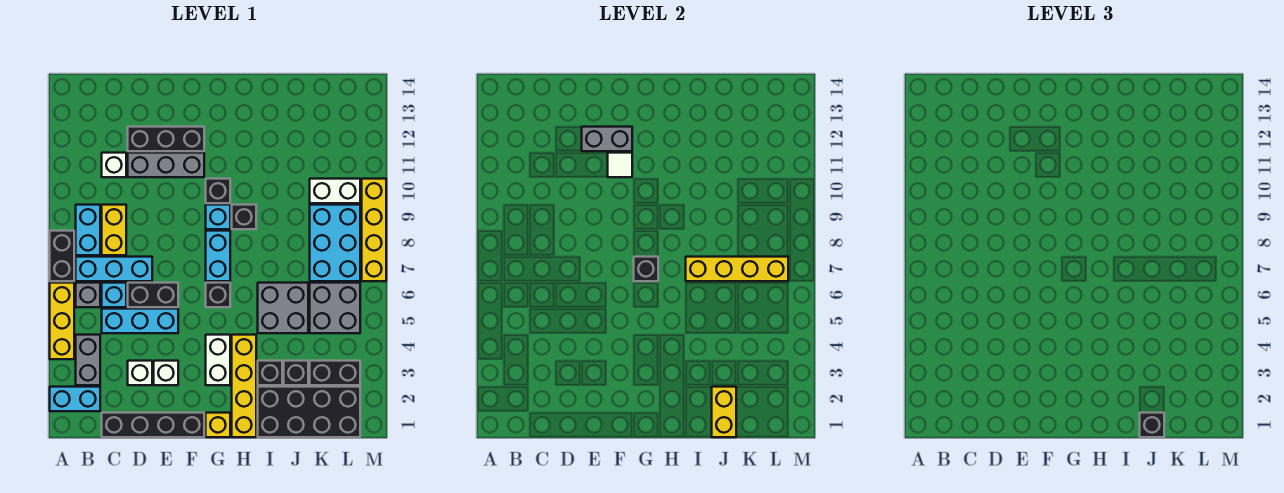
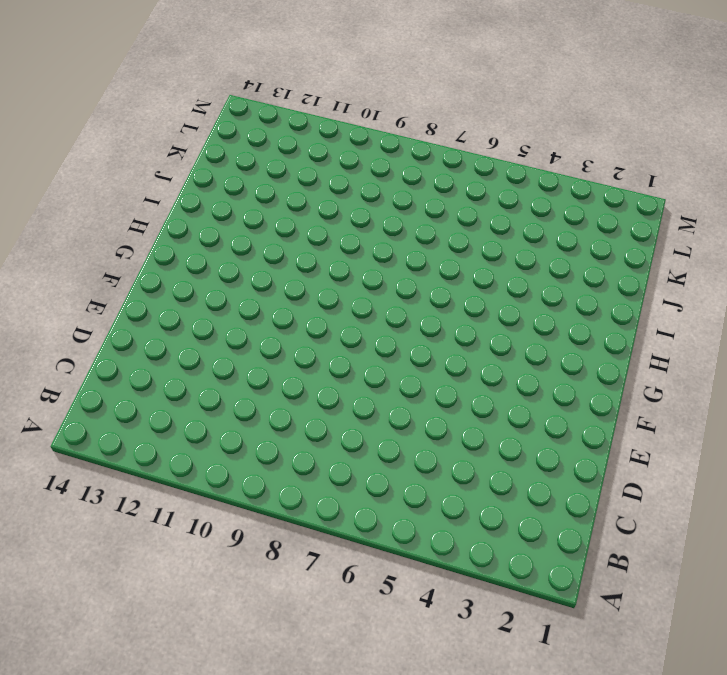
none -> cyan 1x2 brick [50,387,100,411]
none -> yellow 1x3 brick [50,283,74,359]
none -> black 1x2 brick [50,231,74,281]
none -> grey 1x2 brick [76,335,100,385]

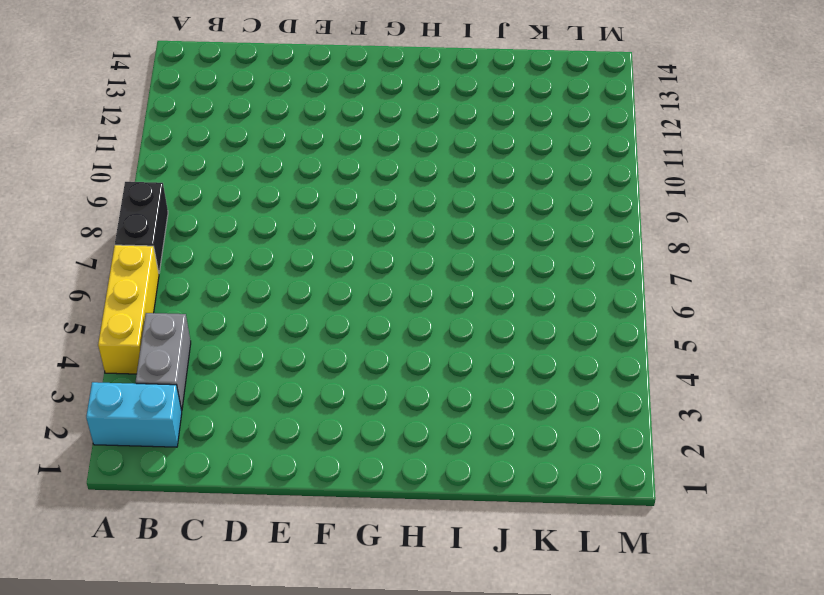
none -> grey 1x1 brick [76,283,100,307]
none -> cyan 1x3 brick [76,257,152,281]
none -> cyan 1x2 brick [76,205,100,255]
none -> black 1x4 brick [102,413,204,437]

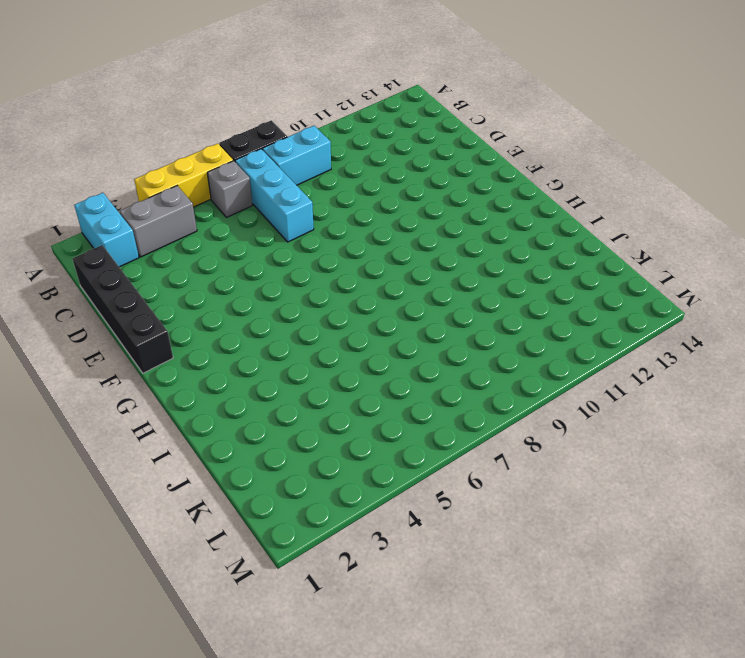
none -> cyan 1x3 brick [102,309,178,333]
none -> cyan 1x1 brick [102,283,126,307]
none -> yellow 1x2 brick [102,205,126,255]
none -> white 1x1 brick [102,153,126,177]

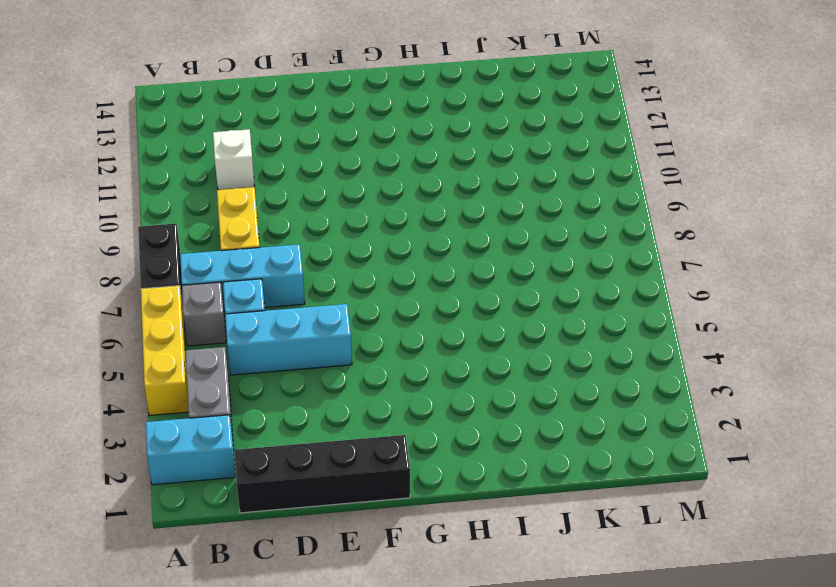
none -> cyan 1x2 brick [76,205,100,255]
none -> white 1x1 brick [128,361,152,385]
none -> black 1x2 brick [128,283,178,307]
none -> grey 1x3 brick [128,153,204,177]

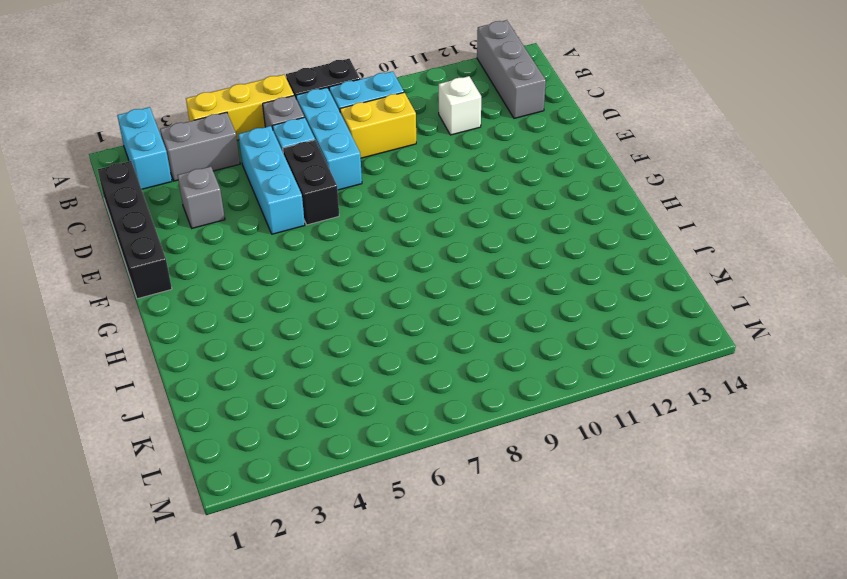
grey 1x3 brick [477,20,546,118] -> grey 1x3 brick moved to [128,153,204,177]
grey 1x1 brick [177,166,225,228] -> white 1x1 brick [128,361,152,385]
none -> black 1x3 brick [128,127,204,151]
none -> white 1x1 brick [154,361,178,385]
none -> yellow 1x1 brick [206,413,230,437]
none -> white 1x2 brick [206,335,230,385]

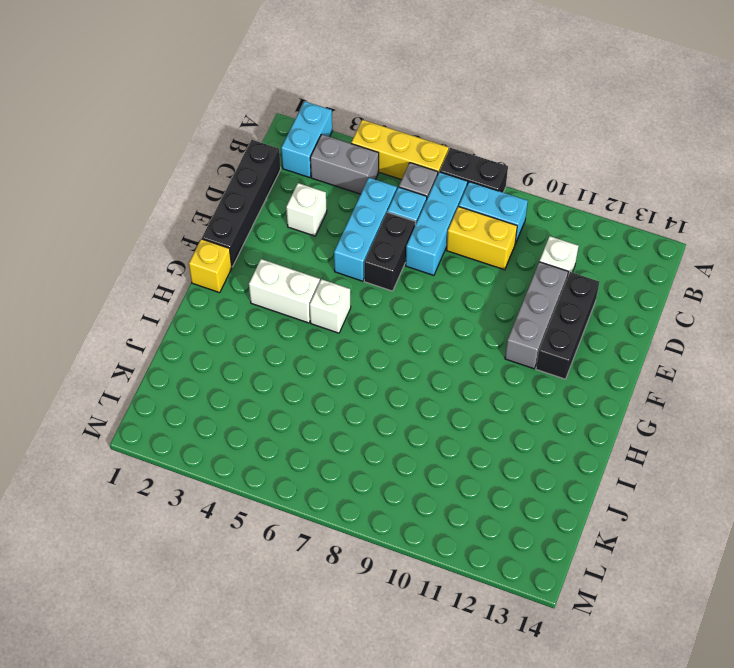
white 1x1 brick [310,279,351,333] -> white 1x1 brick moved to [154,361,178,385]
none -> black 1x1 brick [206,283,230,307]
none -> cyan 1x2 brick [206,231,230,281]
none -> cyan 1x1 brick [206,205,230,229]
none -> black 1x1 brick [206,179,230,203]

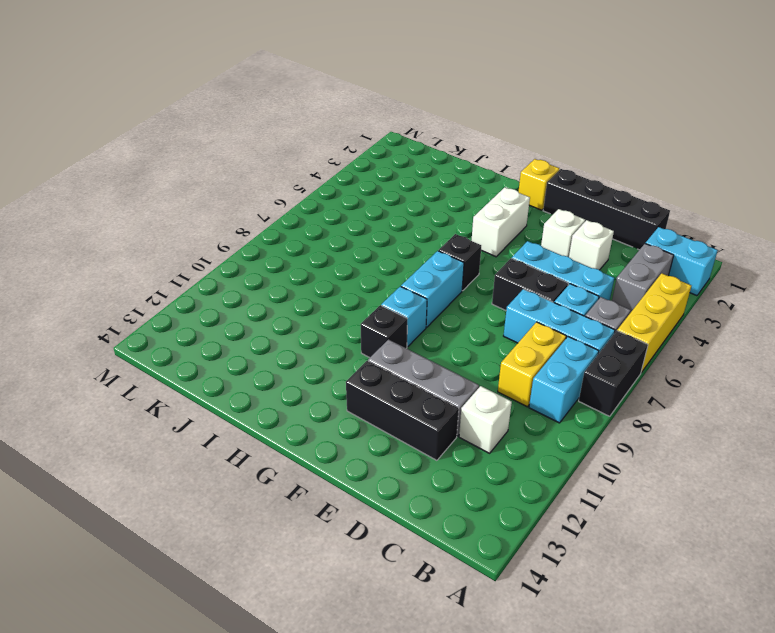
none -> yellow 1x4 brick [232,335,256,437]
none -> black 1x1 brick [232,205,256,229]
none -> black 2x4 brick [258,387,360,437]
none -> black 1x1 brick [258,361,282,385]

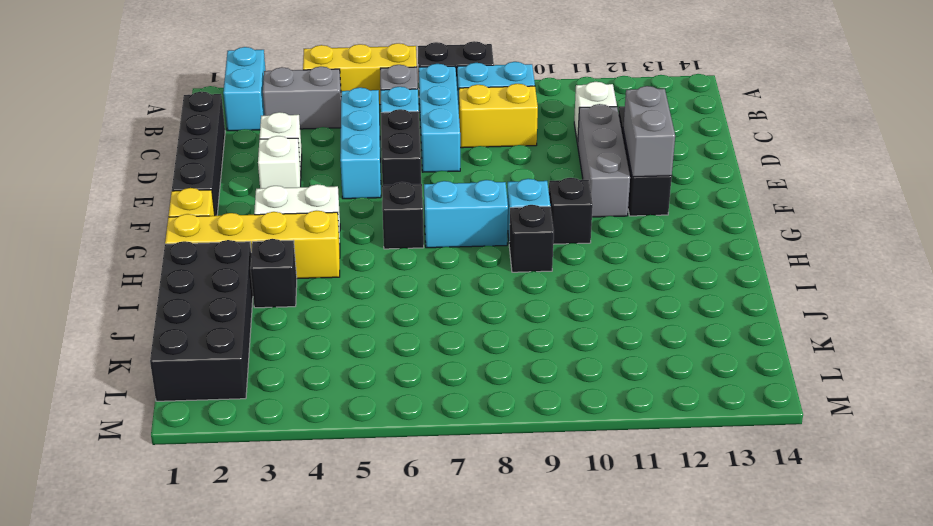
none -> grey 2x2 brick [258,283,308,333]
none -> black 1x1 brick [284,361,308,385]
none -> black 1x2 brick [310,361,360,385]
none -> grey 2x2 brick [310,283,360,333]

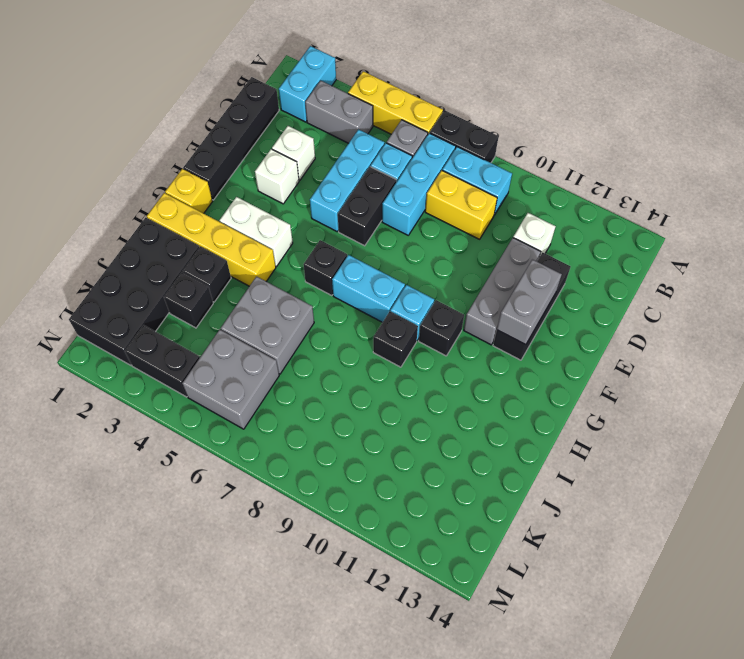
black 1x2 brick [125,325,200,397] -> black 1x2 brick turned to [310,361,360,385]
none -> cyan 2x3 brick [310,205,360,281]
none -> white 1x2 brick [310,179,360,203]
none -> yellow 1x4 brick [362,179,386,281]
none -> white 1x1 tile [608,153,632,177]

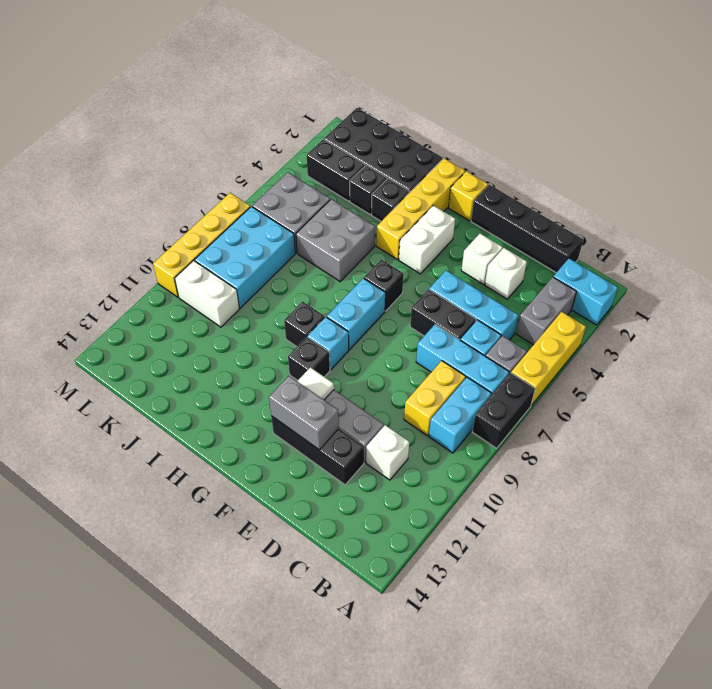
none -> black 1x1 brick [634,257,658,281]
none -> yellow 1x4 brick [686,257,788,281]
none -> yellow 1x2 brick [712,387,736,437]
none -> black 1x1 brick [1140,413,1164,437]

